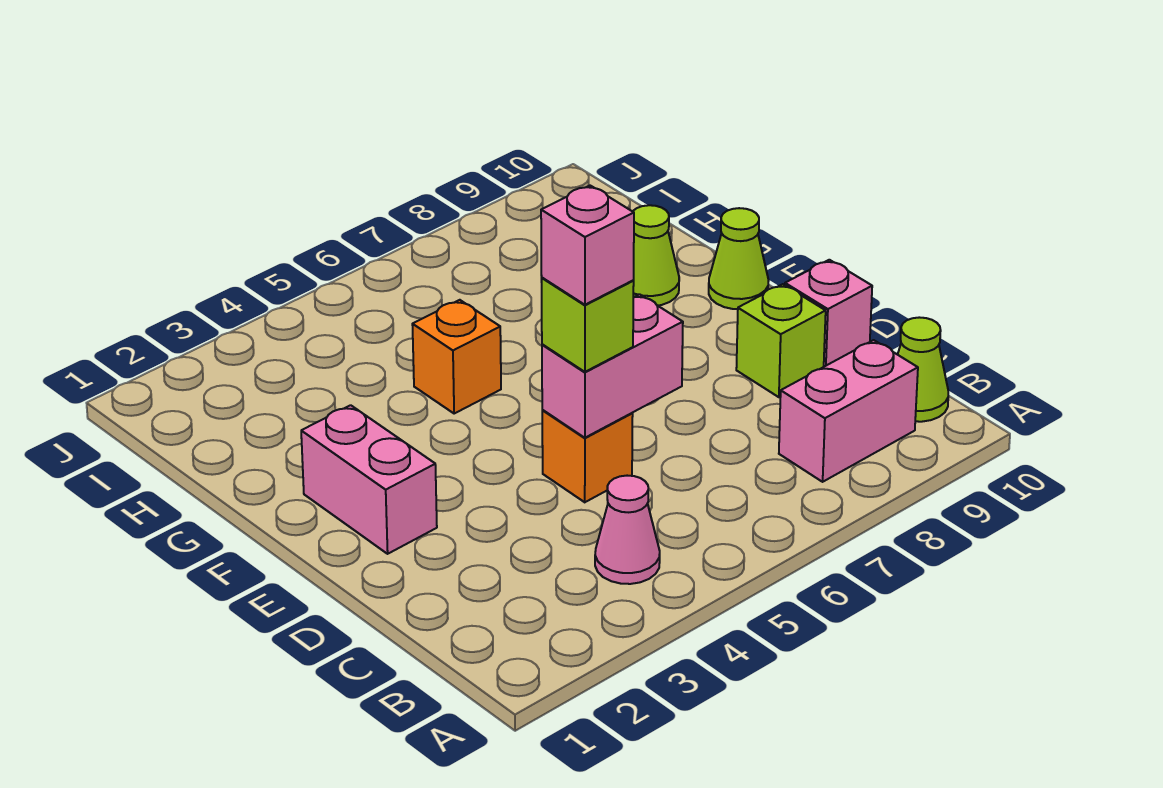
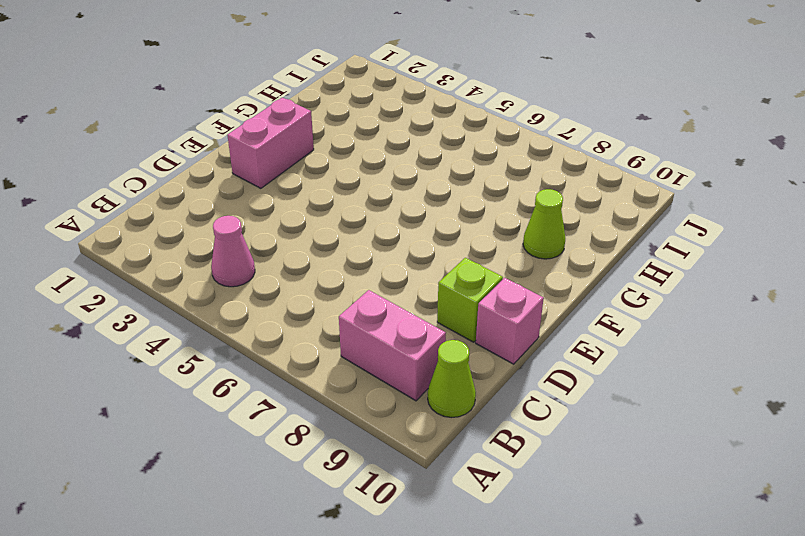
none -> orange 1x1 brick [542,410,633,502]
none -> lime 1x1 cone [709,208,769,309]
none -> orange 1x1 brick [412,300,501,414]

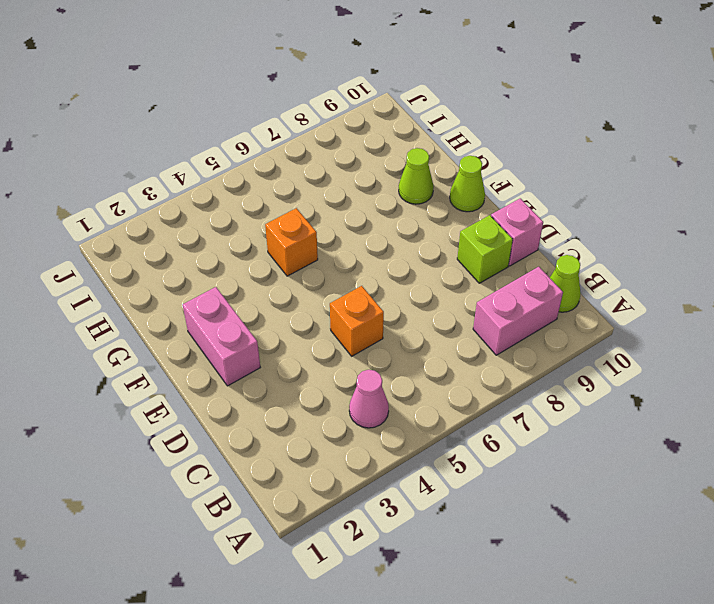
none -> pink 1x2 brick [542,294,683,438]
none -> lime 1x1 brick [542,278,634,372]
none -> pink 1x1 brick [541,186,634,305]

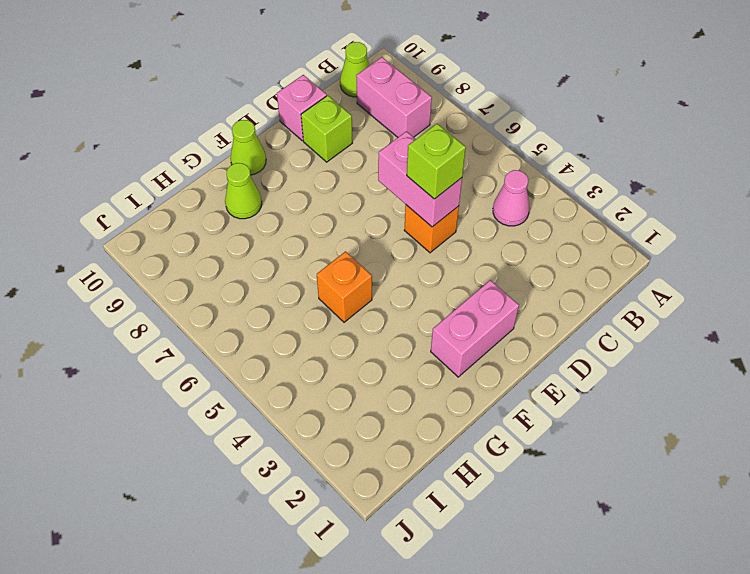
none -> pink 1x1 brick [541,186,634,305]

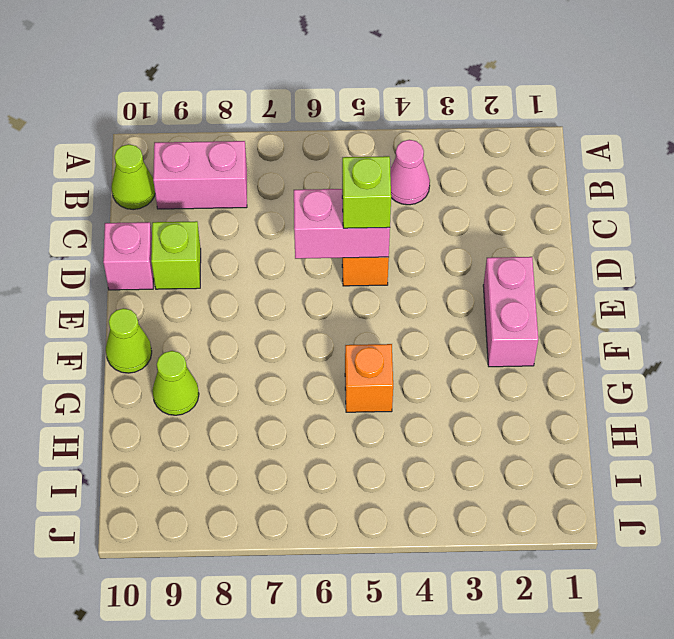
none -> pink 1x1 brick [541,186,634,305]

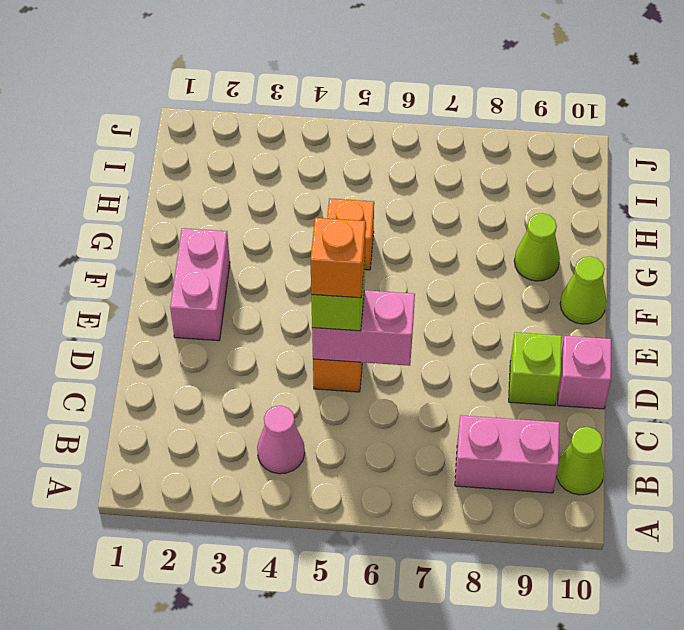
orange 1x1 brick [311,218,366,298] -> pink 1x1 brick [541,186,634,305]

